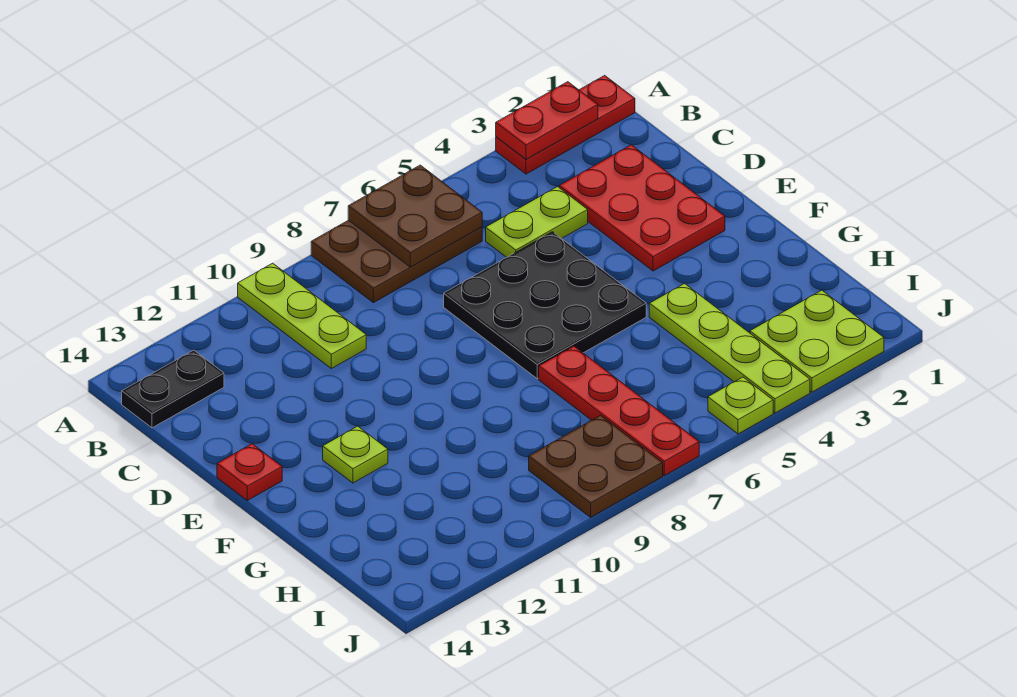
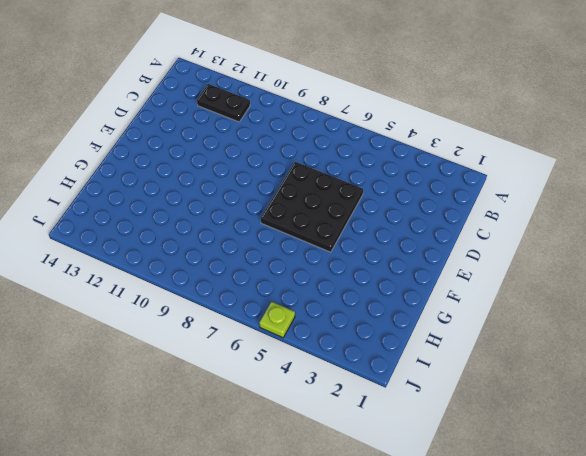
black 1x2 plate [197,84,250,122] -> black 1x2 plate moved to [122,350,224,428]
none -> red 1x3 plate [496,75,635,174]
none -> brown 2x3 plate [311,220,482,303]
none -> lime 1x3 plate [238,263,366,369]

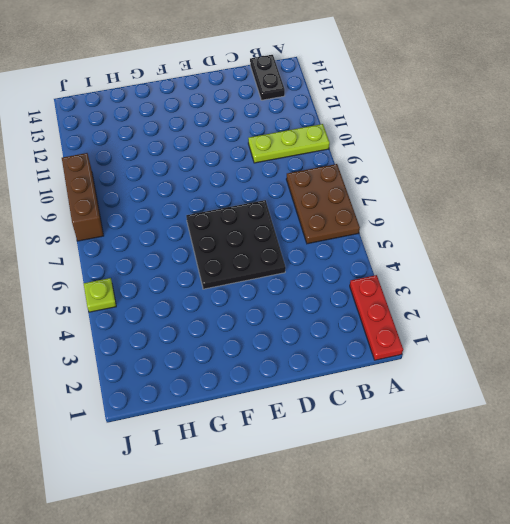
brown 1x3 brick [62,153,104,241] -> brown 2x2 plate [529,416,663,517]
none -> red 2x3 plate [559,145,725,271]
none -> lime 1x2 plate [486,186,588,257]
none -> red 1x1 plate [217,444,282,500]

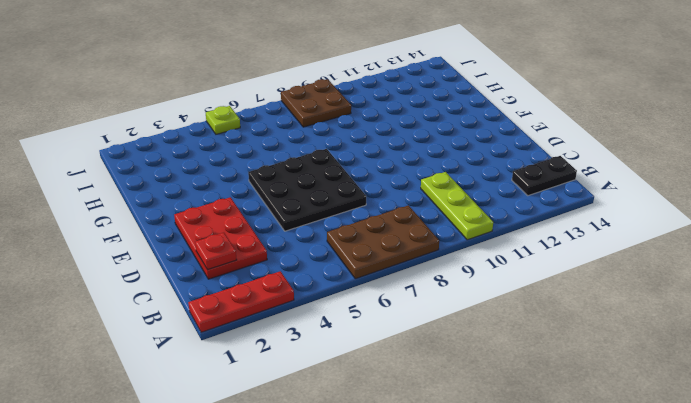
red 1x1 plate [195,233,237,270] -> red 1x1 plate moved to [217,444,282,500]
none -> lime 1x2 plate [486,186,588,257]
none -> lime 1x1 plate [323,426,388,483]
none -> lime 1x4 plate [649,283,810,413]

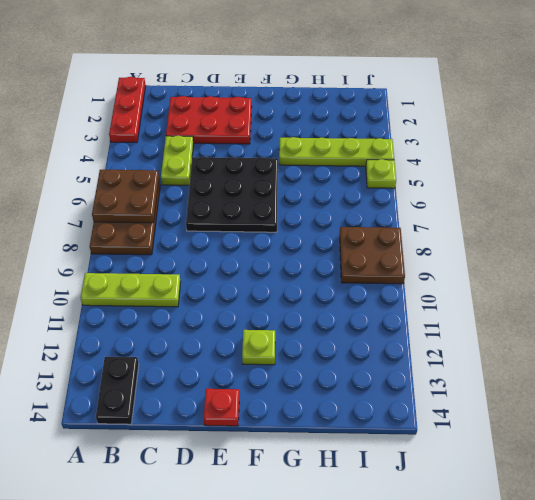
none -> red 1x4 plate [539,346,699,476]
none -> lime 2x2 plate [750,290,884,392]
none -> red 1x2 plate [496,82,598,159]

